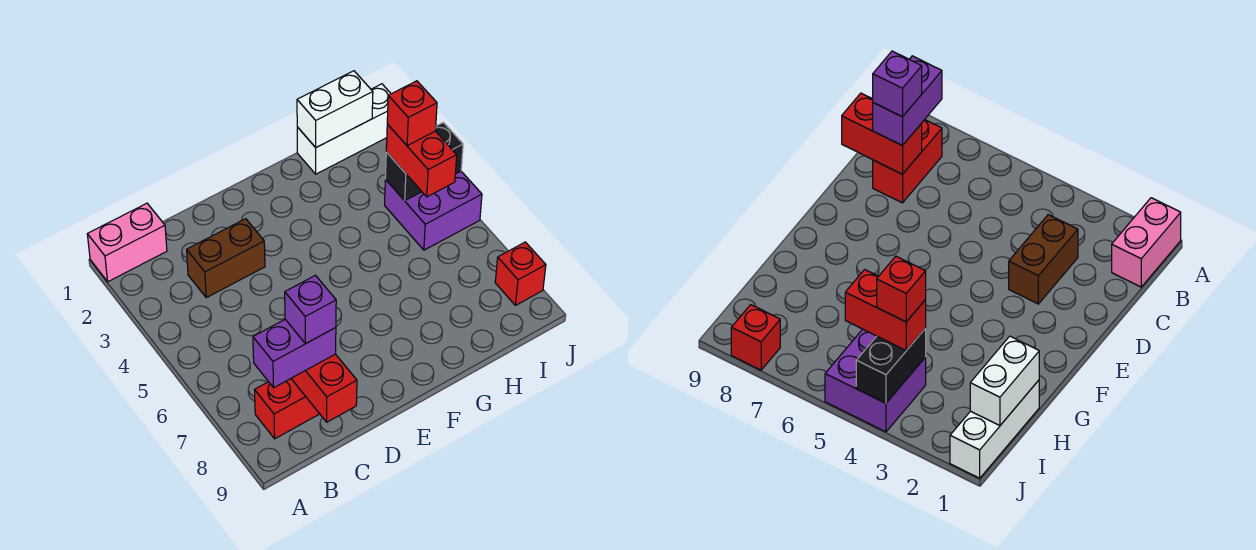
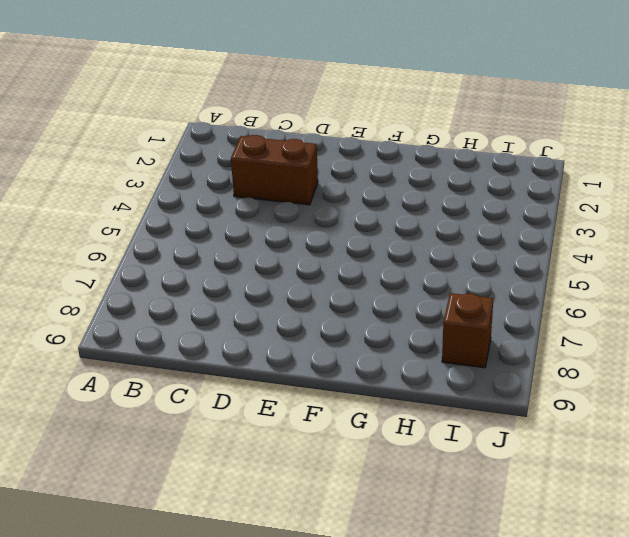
brown 1x1 brick [442,293,493,368] -> none
none -> pink 1x2 brick [87,203,167,282]
none -> red 1x2 brick [255,379,319,439]
none -> white 1x3 brick [297,84,391,174]

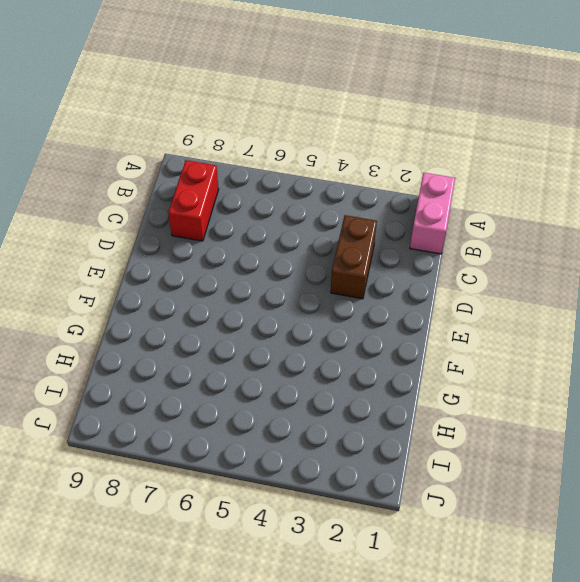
none -> white 1x3 brick [297,84,391,174]
none -> purple 2x2 brick [385,171,482,250]
none -> red 1x1 brick [495,242,546,305]

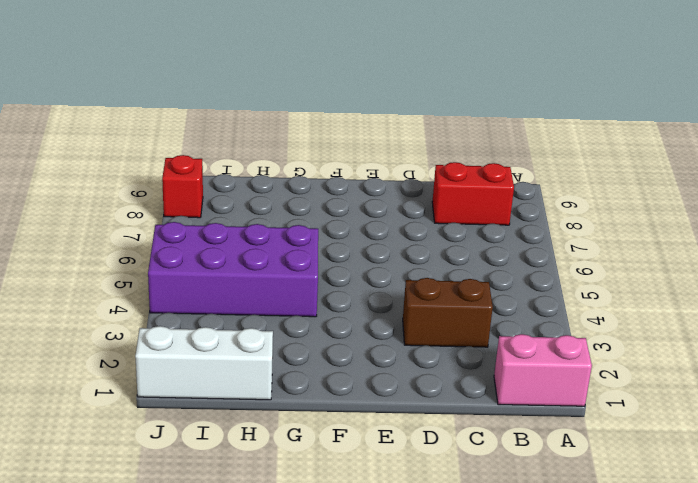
purple 2x4 brick [148,222,318,317] -> purple 2x2 brick [385,171,482,250]
none -> red 1x2 brick [291,354,357,422]
none -> white 1x2 brick [297,71,373,147]
none -> black 1x2 brick [385,123,463,201]

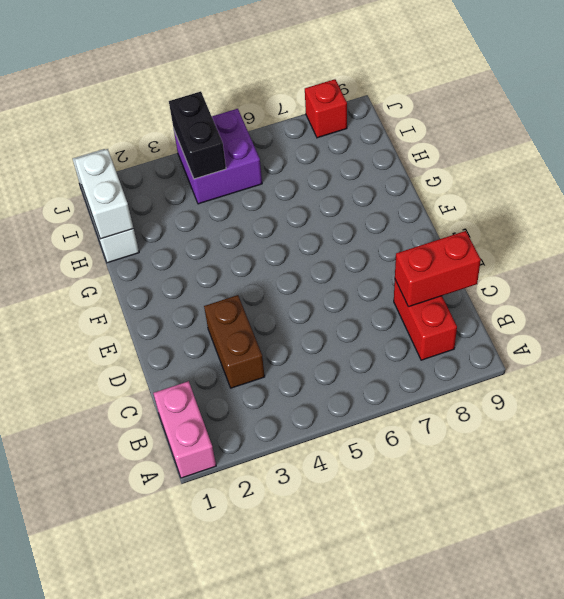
none -> purple 1x2 brick [253,320,336,388]
none -> red 1x2 brick [386,124,457,197]
none -> purple 1x1 brick [285,275,336,344]

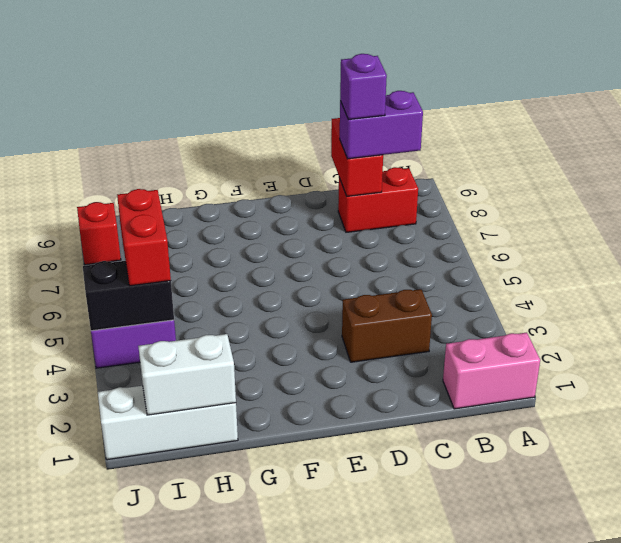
none -> red 1x1 brick [387,81,437,146]

